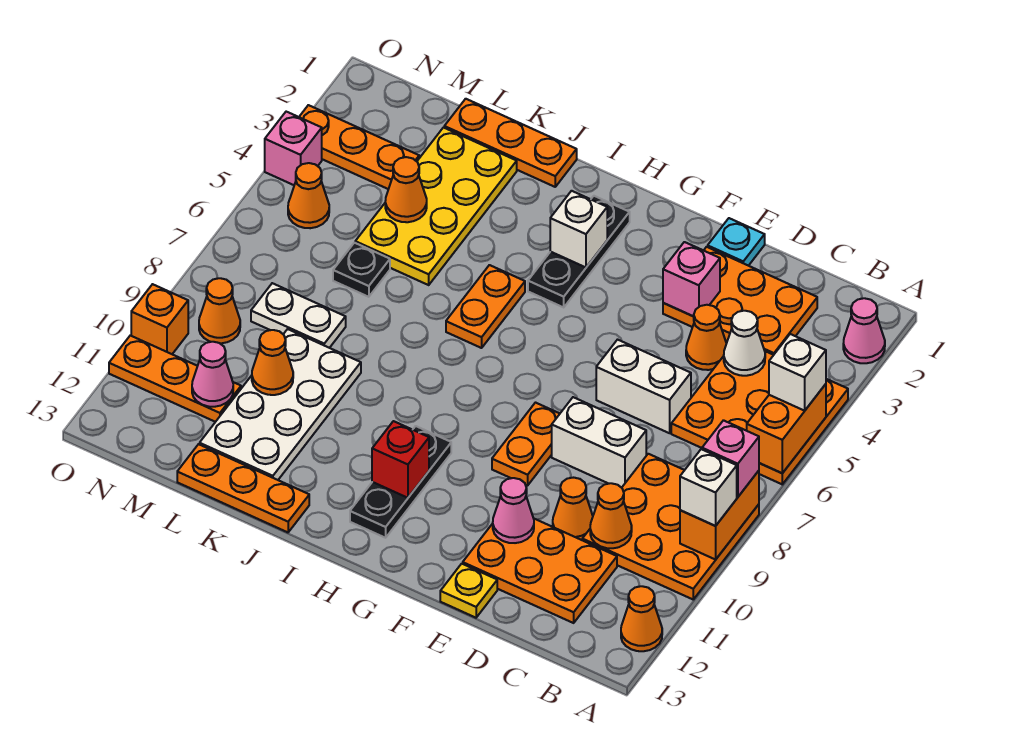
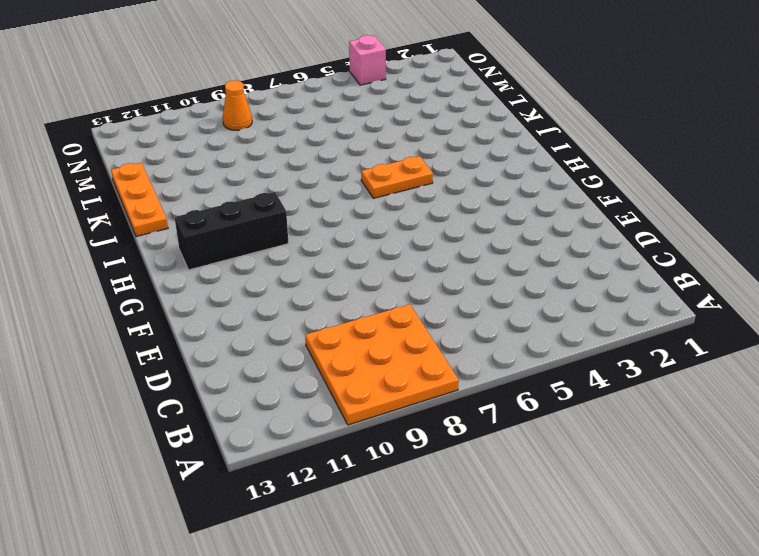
black 1x3 brick [174,192,288,270] -> black 1x3 plate [350,426,451,538]
none -> pink 1x1 cone [843,298,885,363]
none -> orange 3x3 plate [671,351,848,484]
none -> orange 1x1 cone [621,586,662,651]
none -> orange 2x3 plate [663,247,817,355]

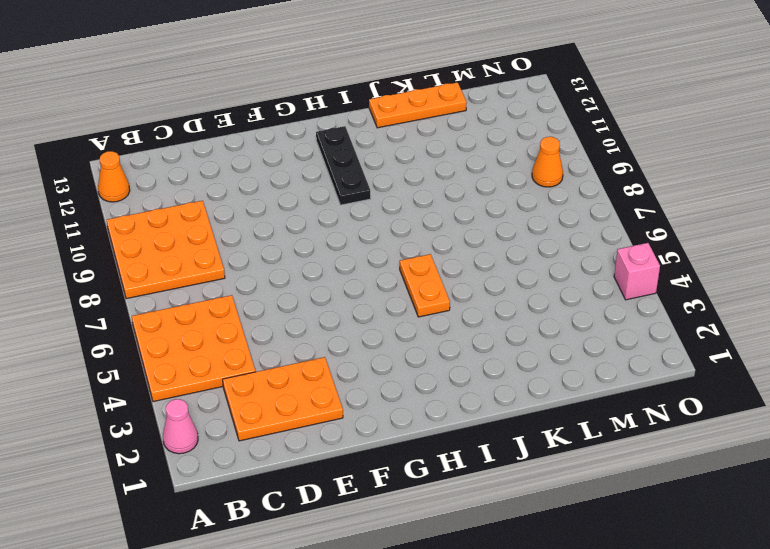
none -> orange 2x3 plate [463,519,617,623]
none -> orange 1x1 cone [686,305,726,370]
none -> white 1x2 brick [596,340,691,433]
none -> white 1x2 brick [552,397,646,488]

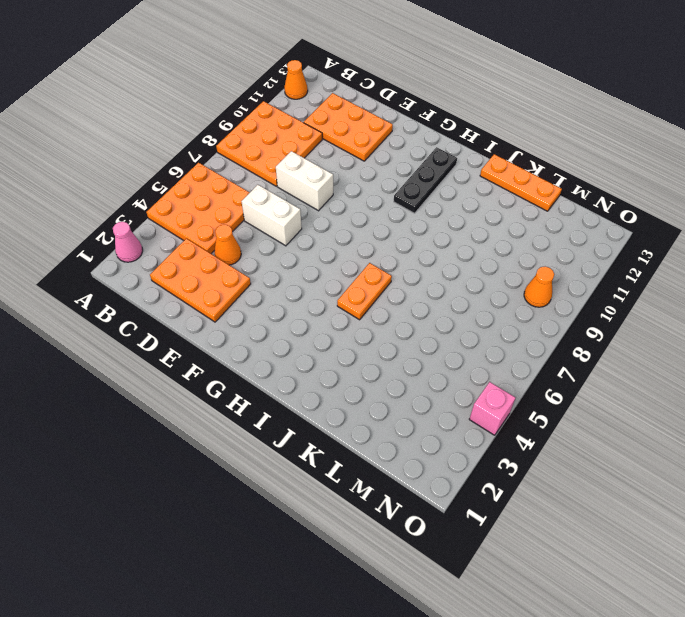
none -> orange 1x1 cone [553,478,593,540]
none -> cyan 1x1 plate [708,218,765,266]
none -> yellow 1x1 plate [440,564,497,618]
none -> orange 1x2 plate [492,403,560,486]

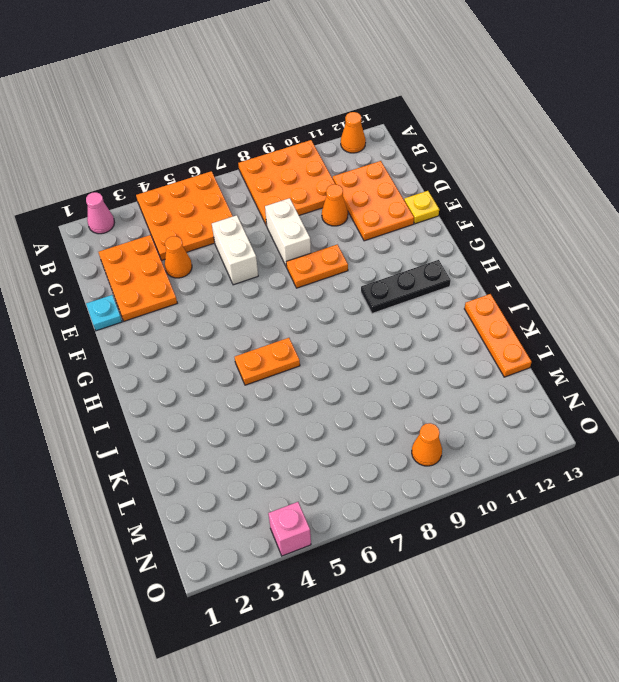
none -> black 1x3 plate [528,196,630,307]
none -> orange 1x3 plate [444,99,577,187]
none -> yellow 2x4 plate [355,128,517,285]
none -> white 2x4 plate [200,329,361,480]

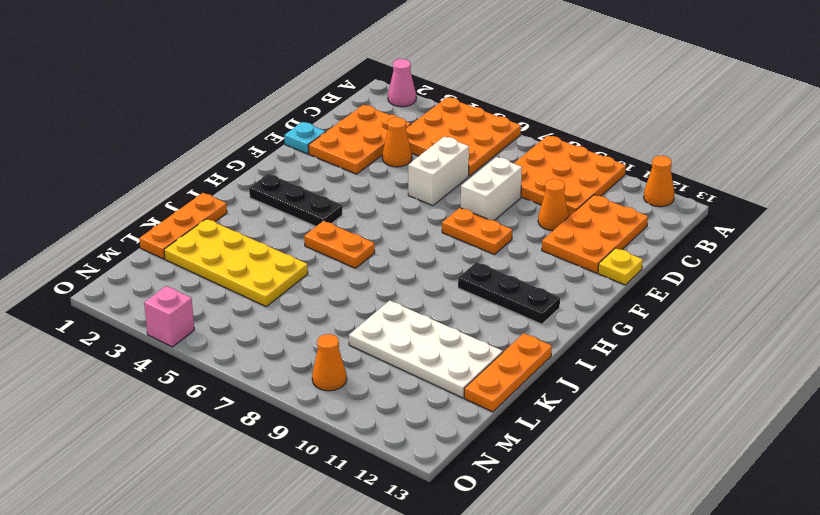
none -> black 1x1 plate [333,243,390,297]
none -> white 1x2 plate [251,283,346,348]
none -> orange 1x3 plate [299,105,419,189]
none -> orange 1x3 plate [109,335,241,422]

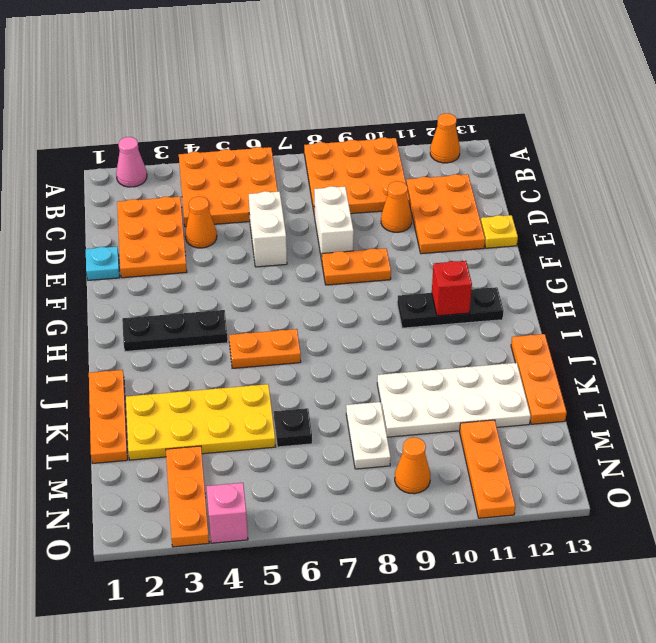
none -> orange 1x1 cone [288,163,329,228]
none -> orange 1x1 brick [131,284,188,354]
none -> orange 1x2 brick [747,384,826,473]
none -> orange 1x2 brick [680,471,759,560]

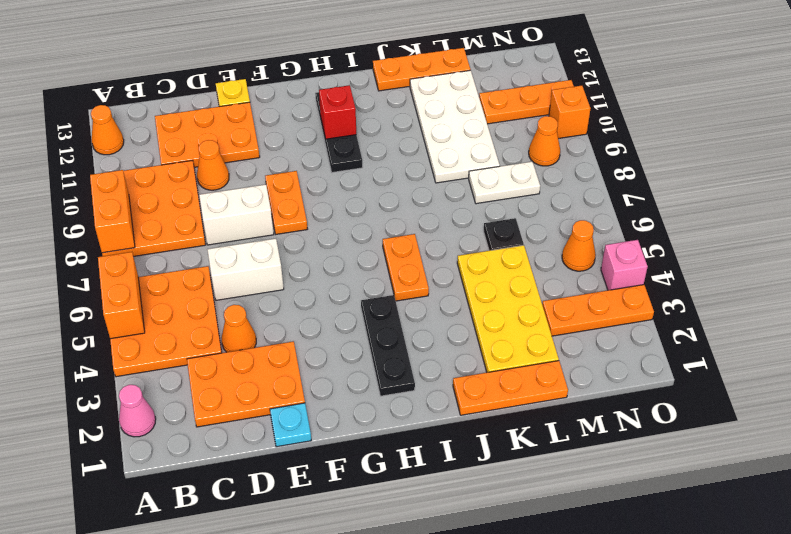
none -> white 1x1 cone [724,311,765,376]
none -> orange 1x1 cone [590,483,632,548]
none -> pink 1x1 brick [663,242,720,316]
none -> pink 1x1 cone [493,478,534,543]

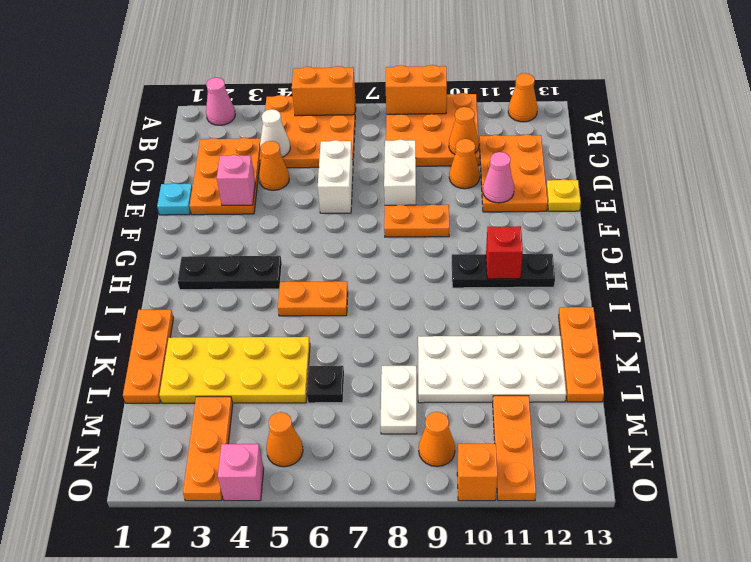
none -> white 1x1 brick [550,191,607,267]
none -> orange 1x1 cone [385,157,427,222]
none -> orange 1x1 cone [252,330,293,395]
none -> pink 1x1 cone [192,342,233,407]

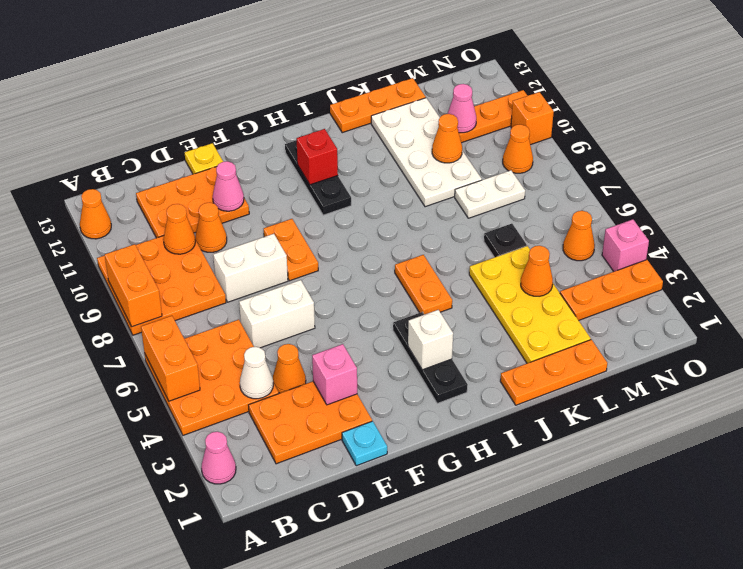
none -> white 1x1 brick [769,334,826,411]
none -> pink 1x1 brick [702,420,759,497]
none -> white 1x1 brick [680,449,737,526]

